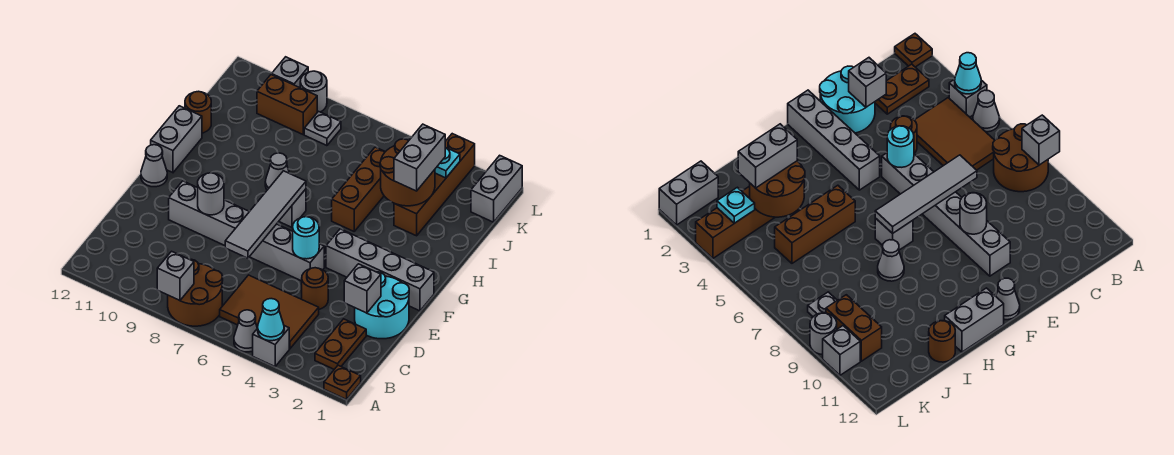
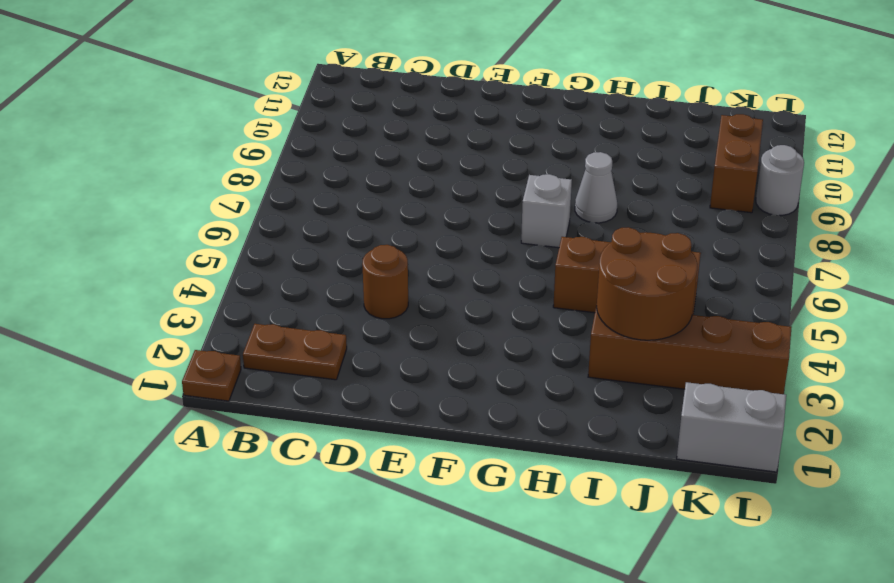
none -> grey 1x1 brick [253,326,289,367]
none -> grey 1x1 cone [234,310,257,352]
none -> brown 2x2 round brick [168,259,223,326]
none -> brown 2x3 tile [220,275,319,349]

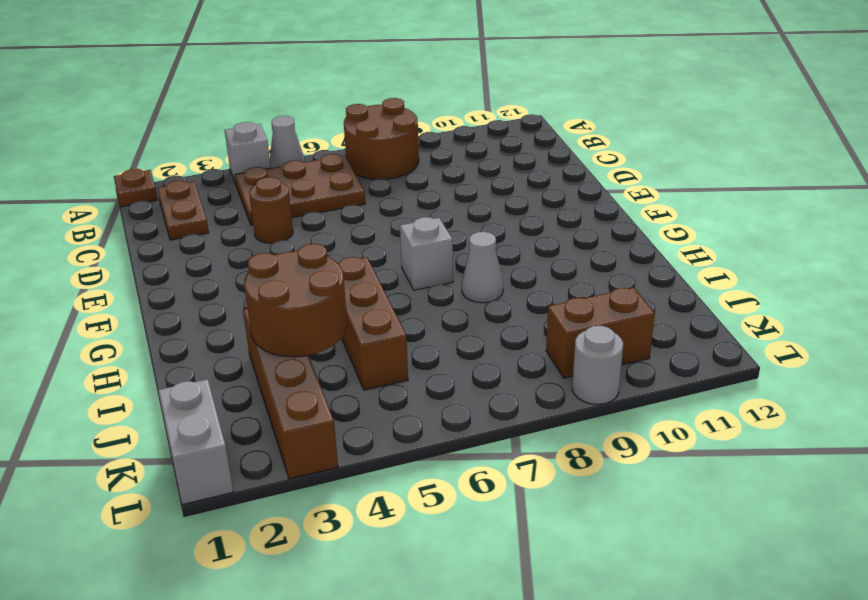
brown 2x3 plate [235,154,365,225] -> brown 2x3 tile [220,275,319,349]
none -> cyan 2x2 round brick [355,272,409,339]
none -> grey 1x6 brick [169,181,324,281]
none -> grey 1x4 brick [326,229,434,311]
none -> grey 1x1 cone [141,145,167,187]

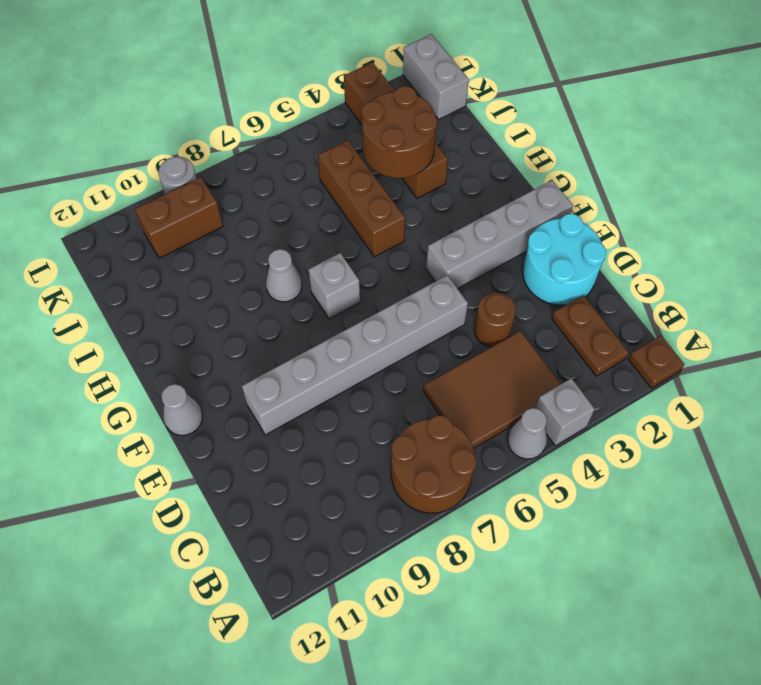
none -> grey 1x2 brick [151,106,202,173]
none -> brown 1x1 round brick [185,91,211,133]
none -> grey 1x1 plate [304,111,341,146]
none -> grey 1x1 brick [272,57,308,88]

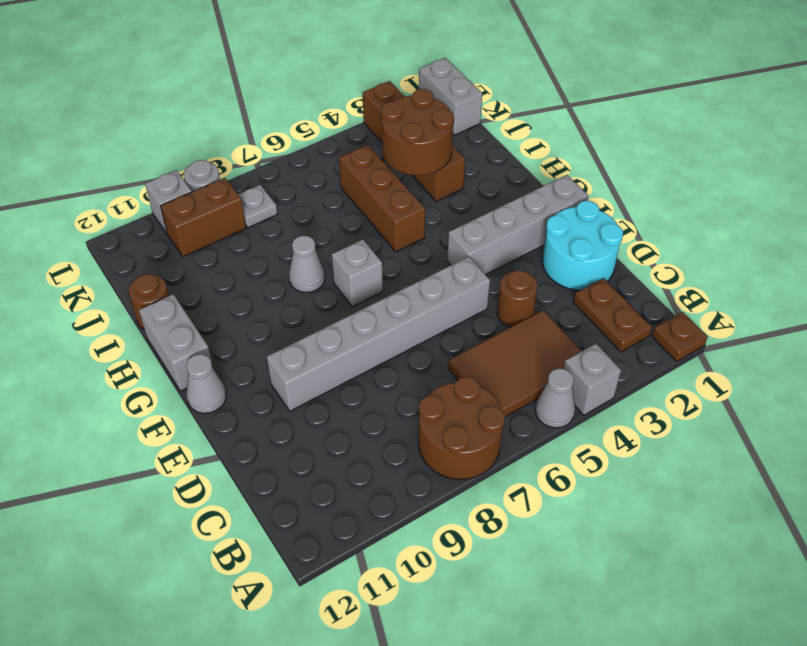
none -> cyan 1x1 cone [258,299,284,341]
none -> grey 1x1 brick [157,251,194,301]
none -> grey 1x1 brick [344,264,381,313]
none -> grey 1x4 tile [225,171,306,258]

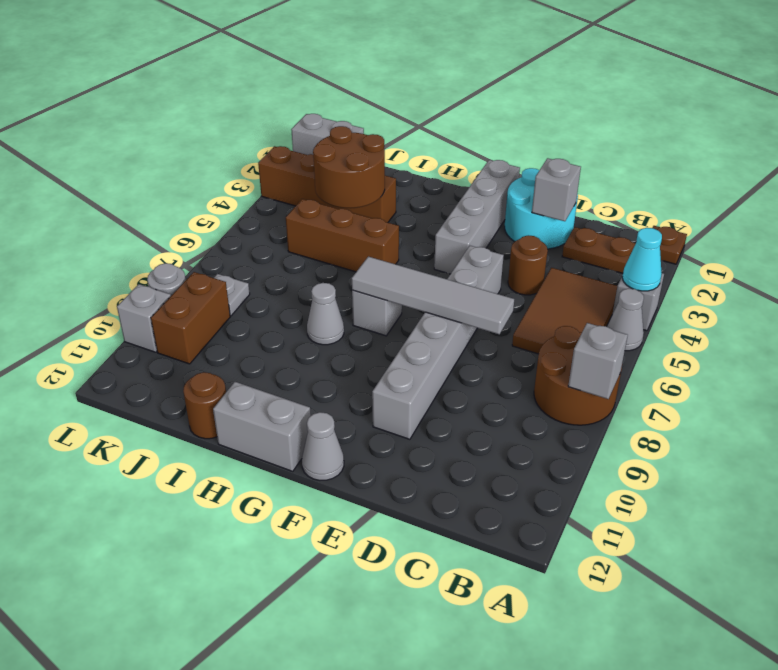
none -> cyan 1x1 round brick [293,217,319,259]
none -> grey 1x1 round brick [198,173,224,215]
none -> cyan 1x1 plate [435,147,460,178]
none -> grey 1x2 brick [394,124,445,191]

